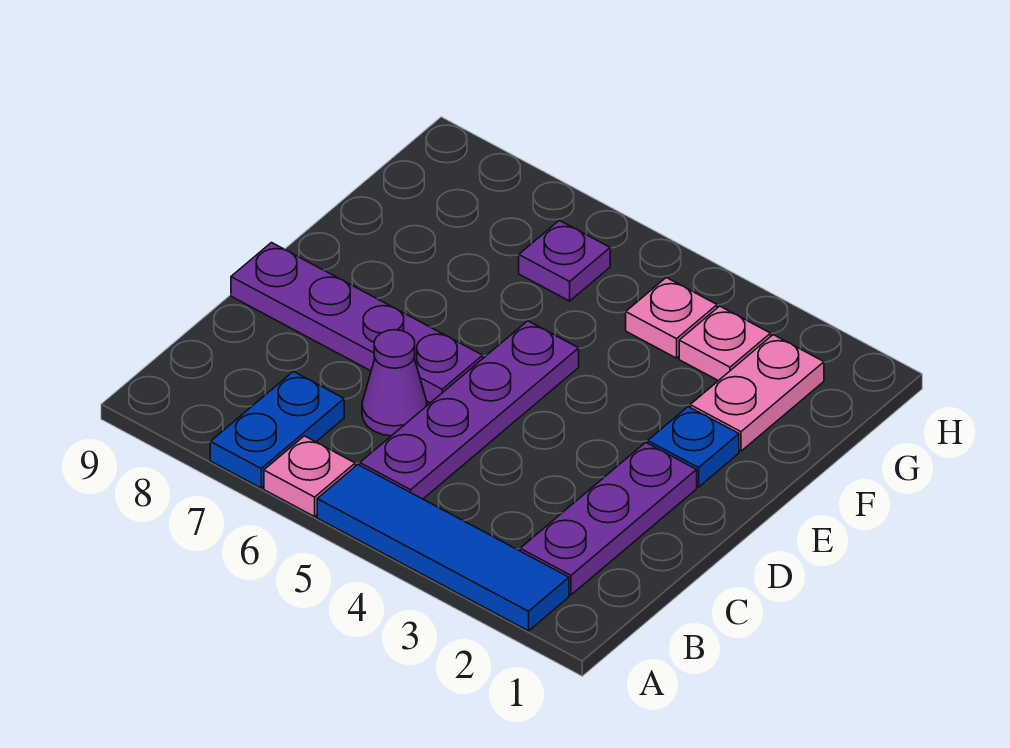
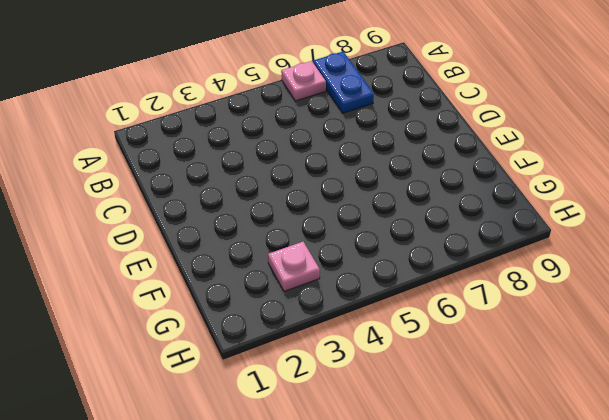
none -> blue 1x4 tile [317,465,569,631]
none -> purple 1x3 plate [520,442,697,595]
none -> purple 1x4 plate [360,321,579,499]

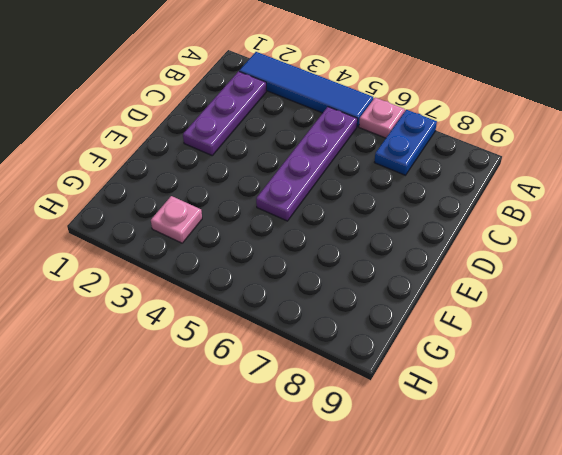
none -> purple 1x1 cone [362,330,427,436]
none -> purple 1x4 plate [231,243,483,403]
none -> blue 1x1 plate [648,407,739,487]

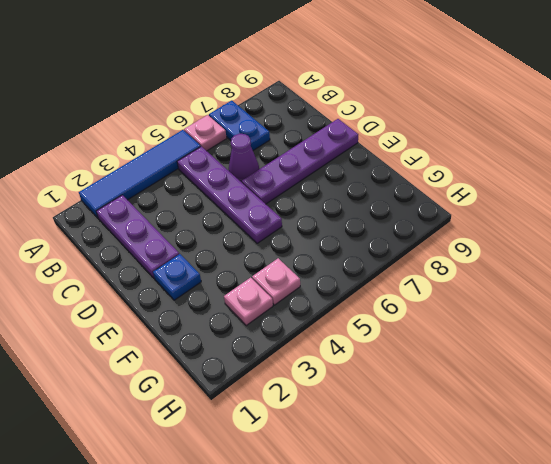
none -> pink 1x2 plate [690,335,824,451]
none -> purple 1x1 plate [519,220,610,301]

